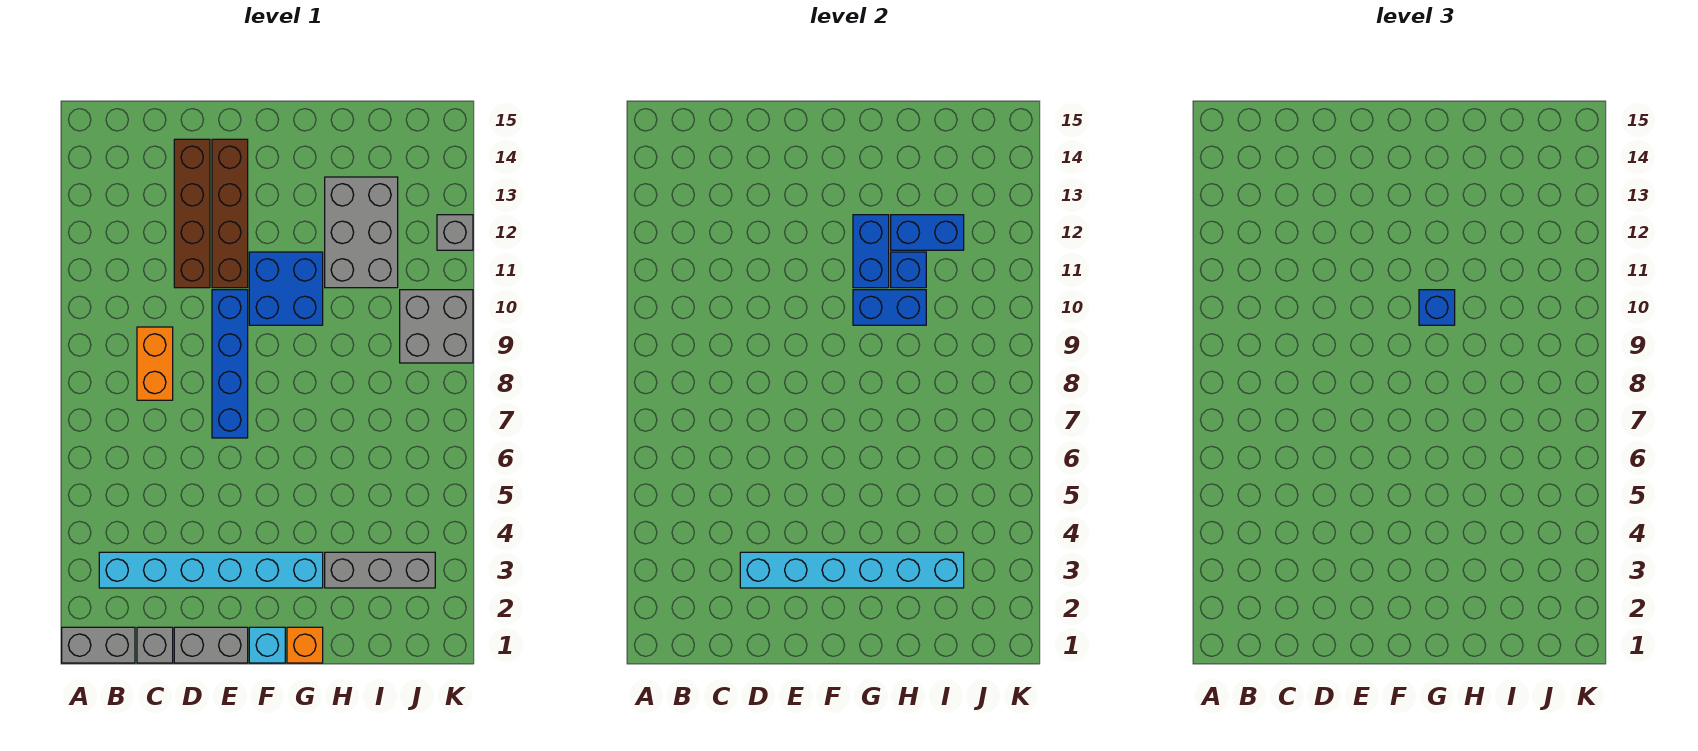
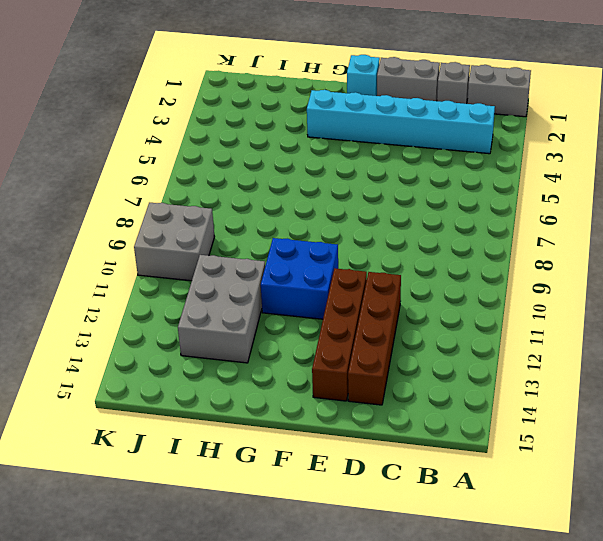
none -> orange 1x2 brick [137,327,173,400]
none -> blue 1x4 brick [212,290,248,438]
none -> orange 1x1 brick [287,627,323,663]

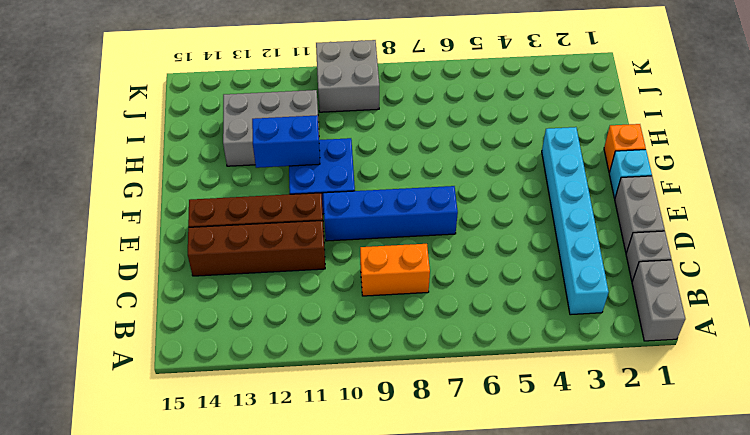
none -> grey 1x3 brick [325,552,435,588]
none -> grey 1x1 brick [437,215,473,250]
none -> cyan 1x6 brick [740,552,964,588]

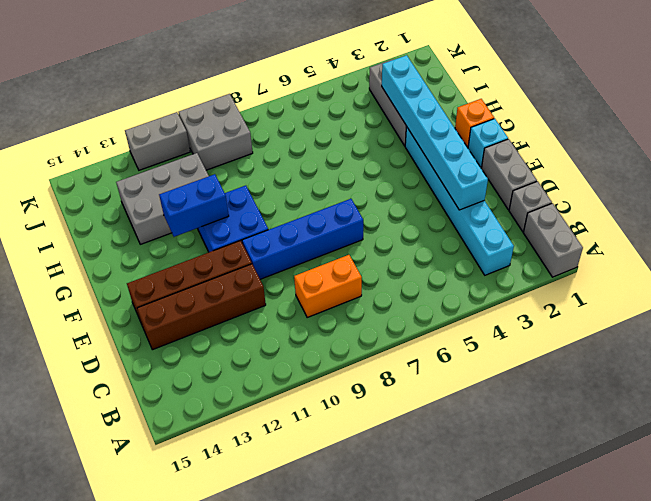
grey 1x2 brick [125,112,190,170] -> grey 1x1 brick [437,215,473,250]
none -> blue 1x2 brick [853,290,926,325]
none -> blue 1x1 brick [891,252,926,288]
none -> blue 1x2 brick [891,215,964,250]

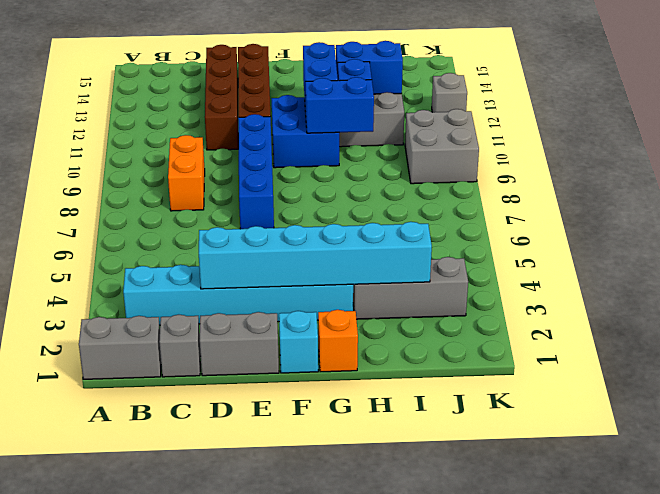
none -> blue 1x1 brick [1419,290,1455,325]

